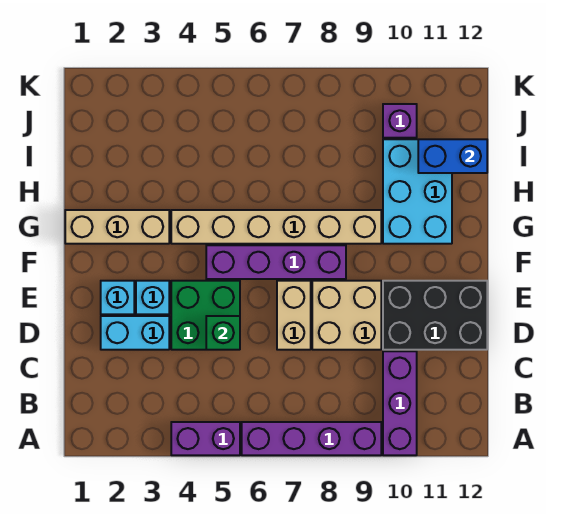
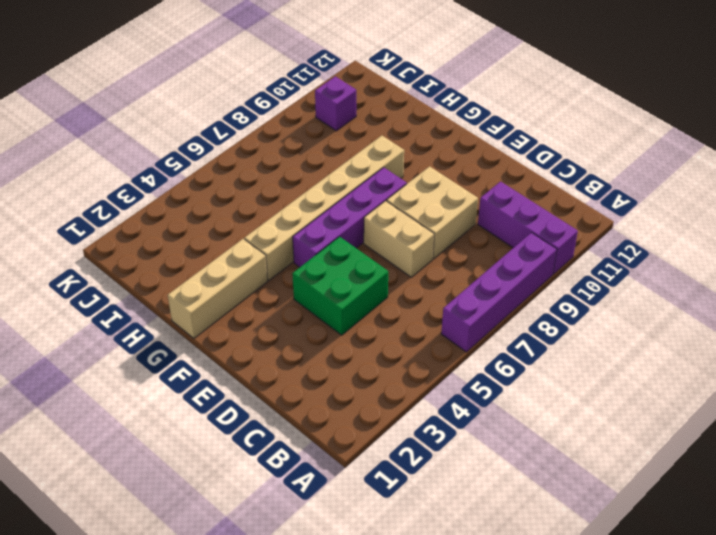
none -> purple 1x2 brick [171,422,240,455]
none -> cyan 1x2 brick [101,316,169,350]
none -> black 2x3 brick [383,281,487,350]

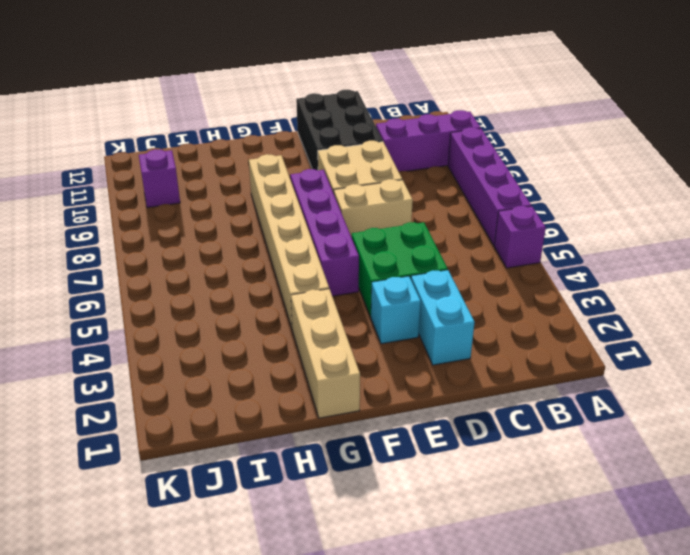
purple 1x1 brick [494,206,546,268] -> purple 1x2 brick [171,422,240,455]
none -> cyan 1x1 brick [101,281,134,314]
none -> cyan 2x3 brick [383,139,452,244]
none -> green 1x1 brick [206,316,240,350]

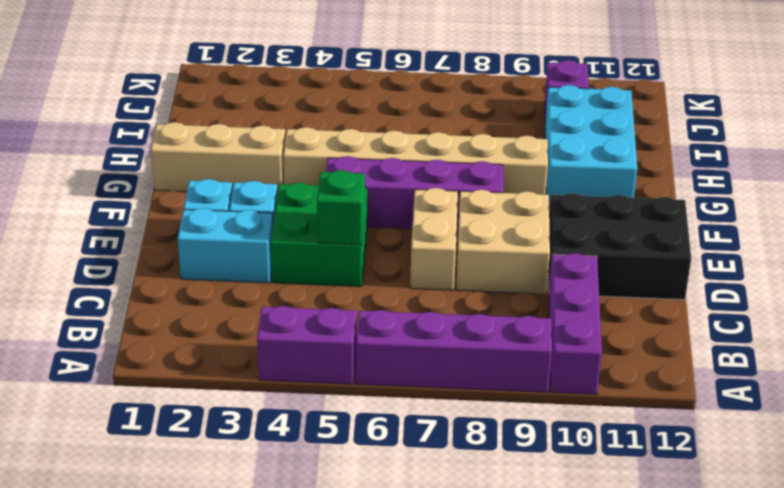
none -> blue 1x2 brick [418,139,487,173]

